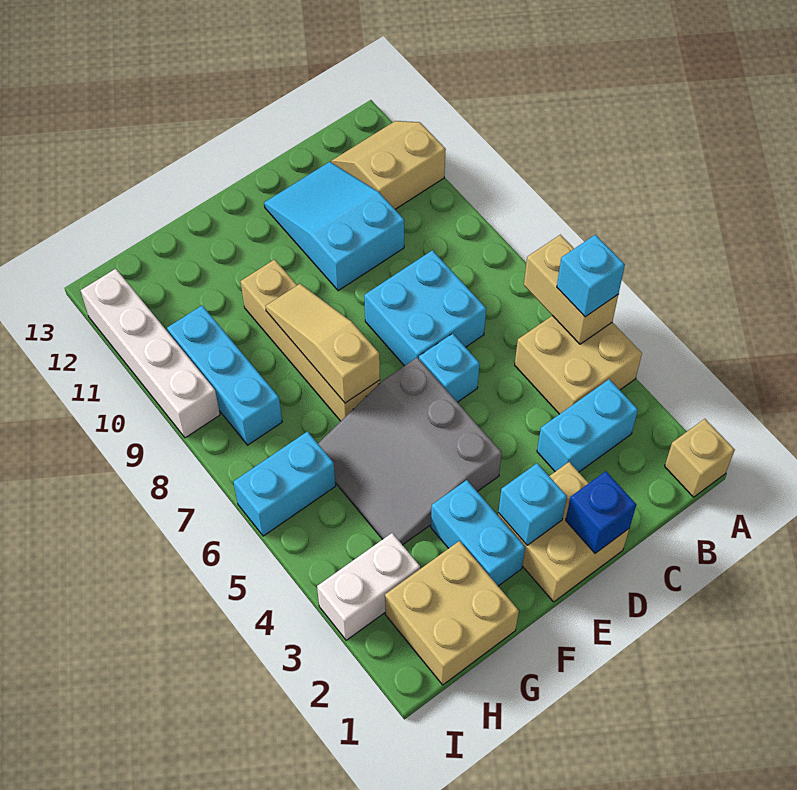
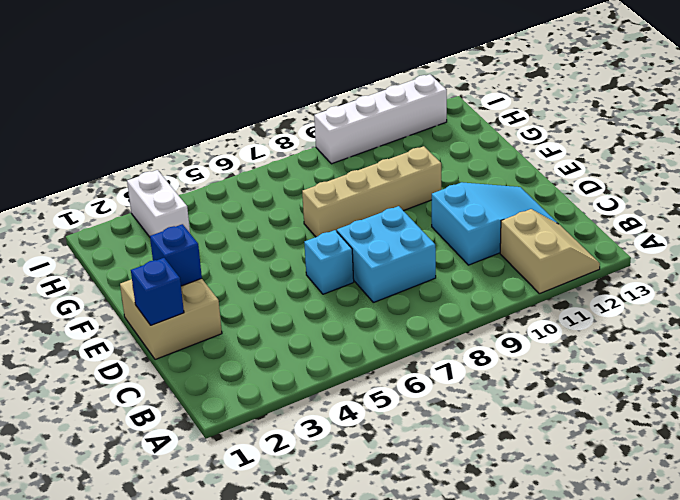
blue 1x1 brick [150,224,202,286] -> cyan 1x1 brick [498,463,567,545]
none -> tan 1x1 brick [665,419,735,497]
none -> tan 2x2 brick [515,316,642,414]
none -> cyan 1x2 brick [537,379,638,472]

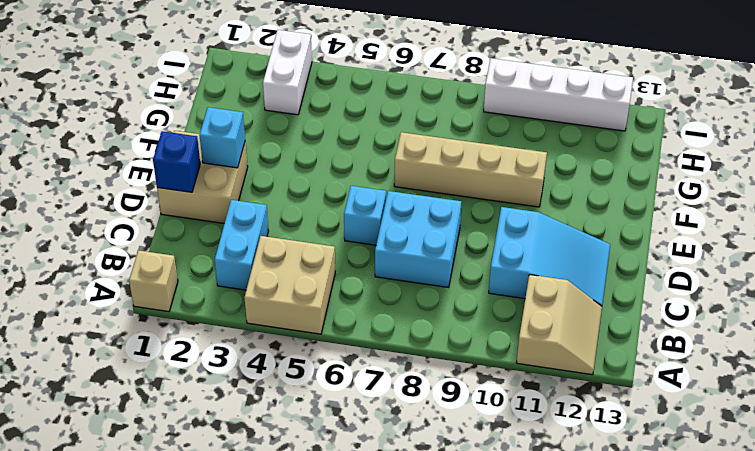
none -> grey 3x3 slope [318,358,502,545]
none -> cyan 1x2 brick [431,480,525,586]
none -> tan 2x2 brick [385,541,519,685]

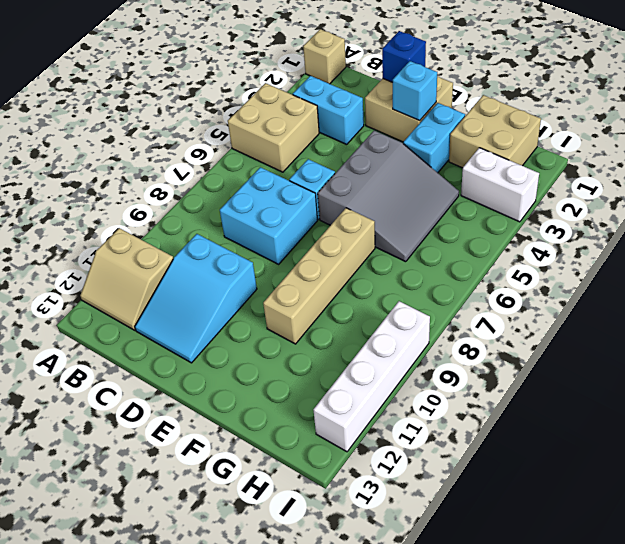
none -> cyan 1x2 brick [233,432,336,536]
none -> cyan 1x3 brick [167,306,282,445]
none -> tan 1x2 brick [524,235,618,344]

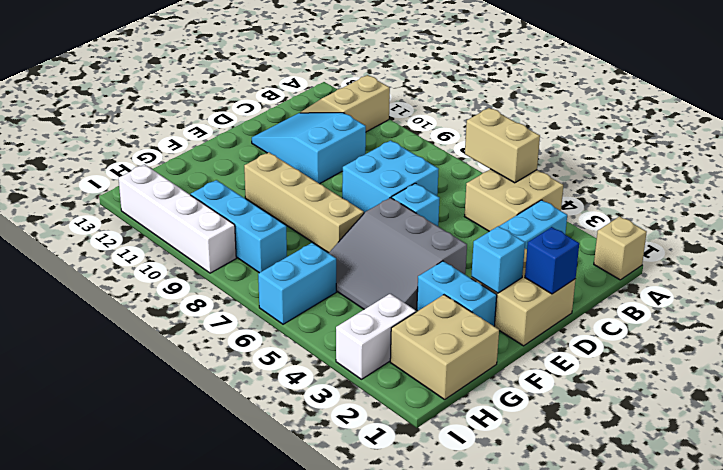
none -> tan 1x3 slope [266,284,380,403]
none -> cyan 1x1 brick [557,235,625,317]

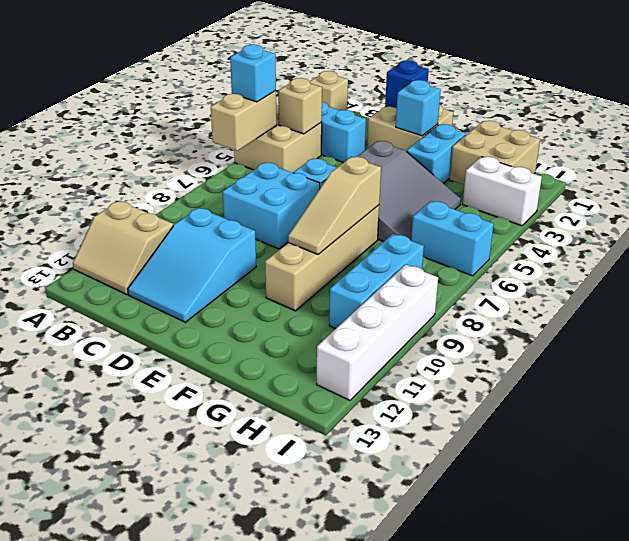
tan 1x1 brick [278,78,322,134] -> none

